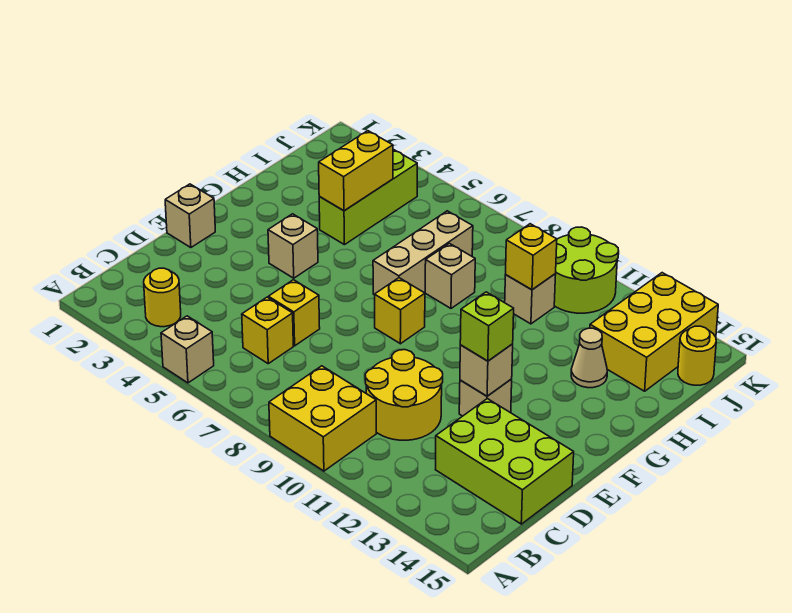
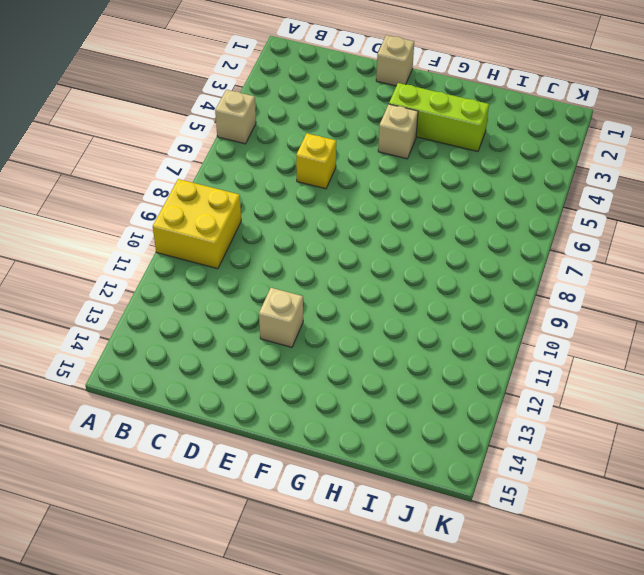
lime 1x3 brick [389,83,489,152] -> lime 1x3 brick moved to [319,149,417,245]
none -> yellow 1x1 round brick [144,268,181,327]
none -> yellow 1x1 brick [242,297,293,364]
none -> yellow 2x2 round brick [365,350,443,440]

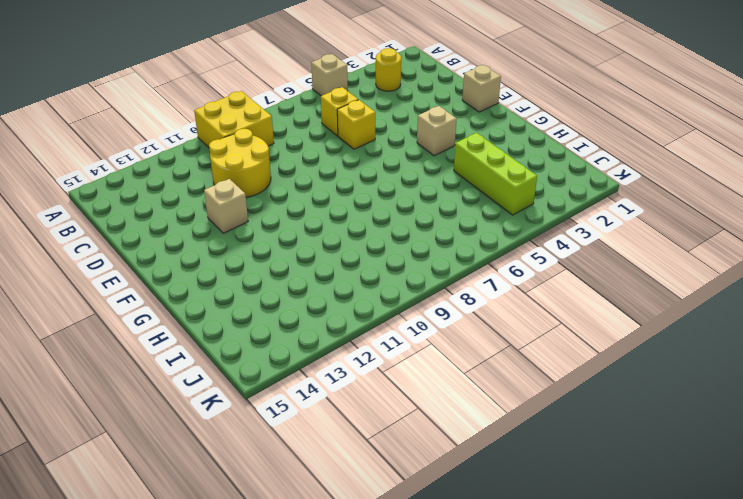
none -> lime 2x3 brick [436,399,574,524]
none -> yellow 1x1 brick [375,278,425,344]
none -> tan 1x3 brick [373,211,473,295]

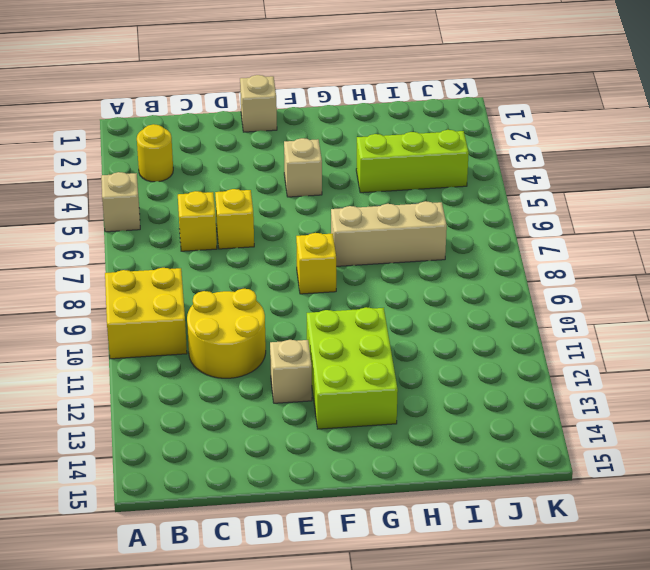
lime 2x3 brick [307,307,398,429] -> lime 2x3 brick moved to [436,399,574,524]
none -> tan 1x1 brick [425,243,475,308]
none -> tan 1x1 cone [571,328,607,388]
none -> tan 1x1 brick [505,274,556,324]

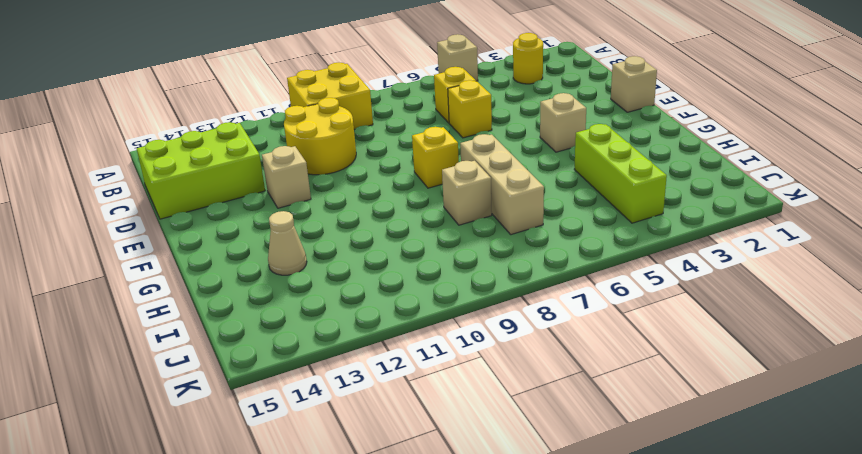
none -> tan 1x1 brick [505,274,556,324]
none -> yellow 2x3 brick [590,273,718,391]
none -> lime 2x2 round brick [554,227,619,313]

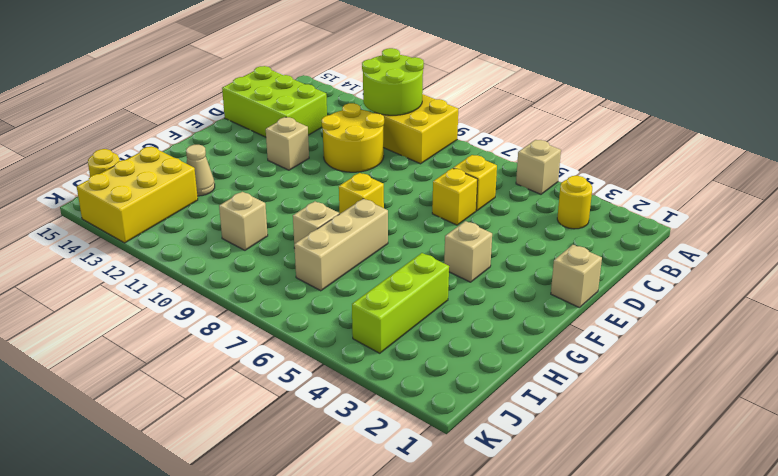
lime 2x2 round brick [362,48,424,115] -> lime 2x2 round brick moved to [554,227,619,313]
none -> tan 1x1 brick [460,344,513,396]
none -> yellow 1x2 brick [319,131,393,211]
none -> yellow 1x1 brick [506,224,557,290]

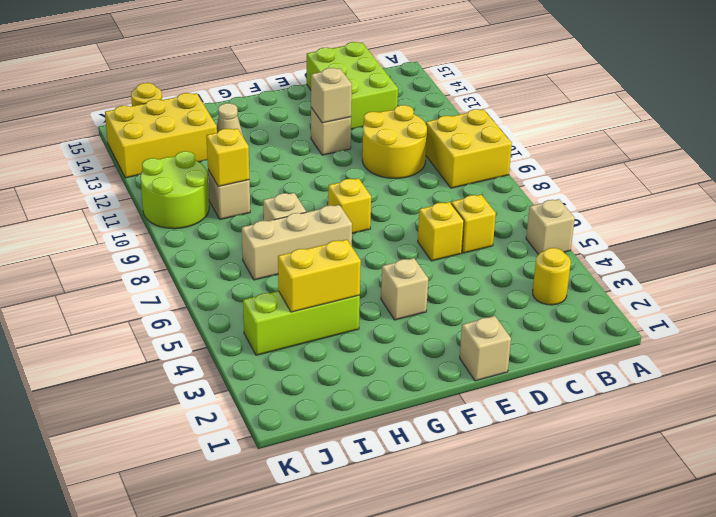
none -> lime 1x1 brick [460,292,514,361]

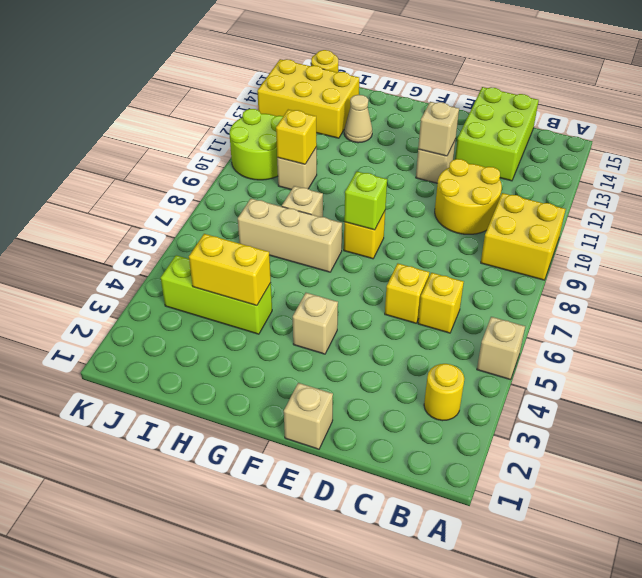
lime 1x1 brick [344,171,387,230] -> lime 1x1 brick moved to [460,292,514,361]

